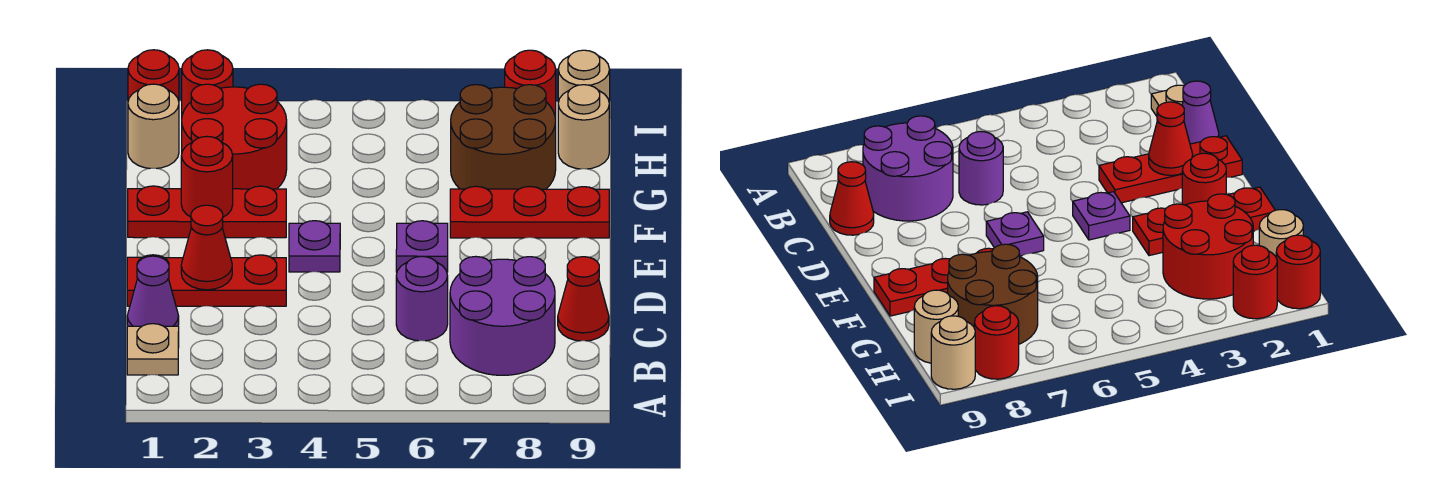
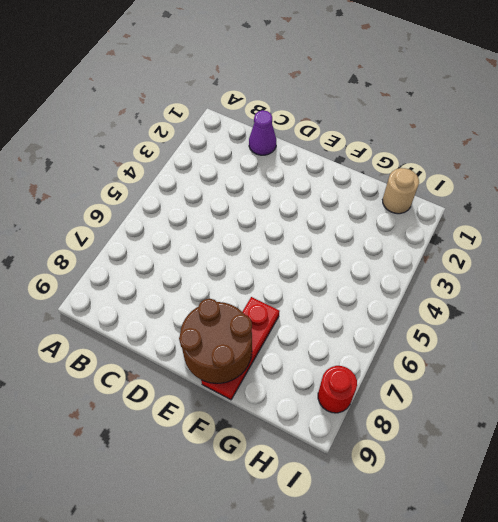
brown 2x2 round brick [179,299,252,383] -> brown 2x2 round brick moved to [451,85,556,189]
none -> tan 1x1 plate [127,324,179,375]
none -> purple 2x2 round brick [450,256,555,375]
none -> purple 1x1 round brick [396,256,448,341]

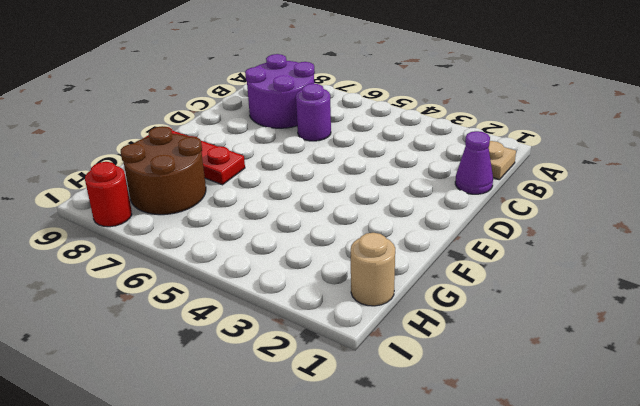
none -> red 1x1 cone [558,257,609,341]
none -> red 1x3 plate [127,255,286,306]
none -> purple 1x1 plate [289,221,340,272]

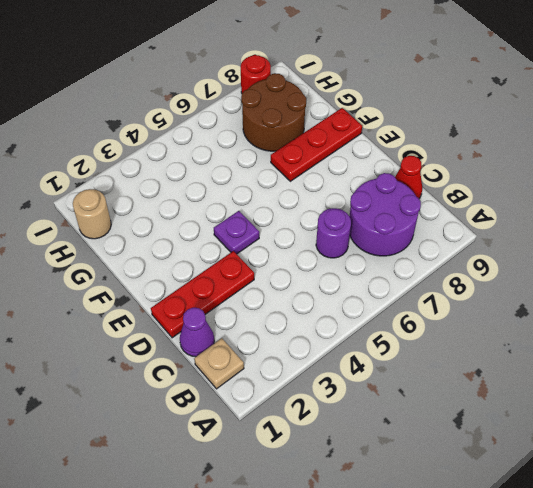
none -> purple 1x1 plate [396,221,448,272]
none -> red 1x3 plate [128,186,286,238]
none -> red 2x2 round brick [182,84,287,189]

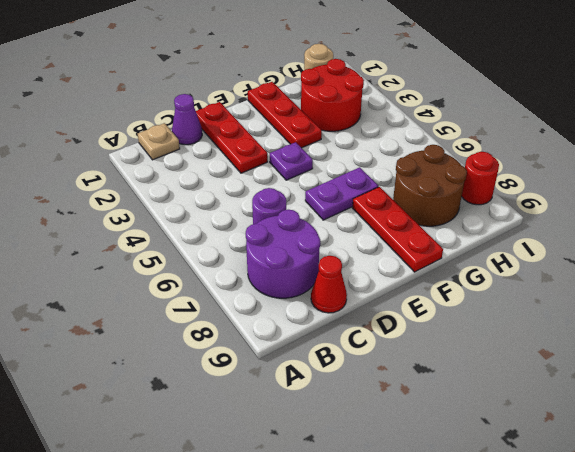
purple 1x2 plate [305,167,379,220] -> purple 1x1 plate [396,221,448,272]
none -> tan 1x1 round brick [558,85,609,169]
none -> red 1x1 round brick [128,50,179,101]
none -> red 1x1 round brick [182,50,233,115]

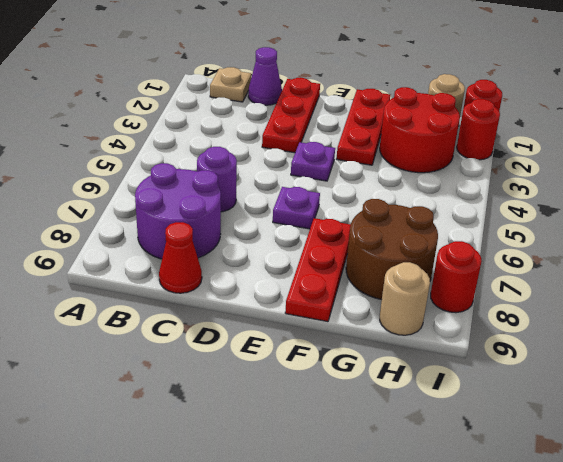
none -> tan 1x1 round brick [558,50,610,118]
none -> red 1x1 cone [181,205,232,290]
none -> red 1x1 round brick [181,136,233,217]

